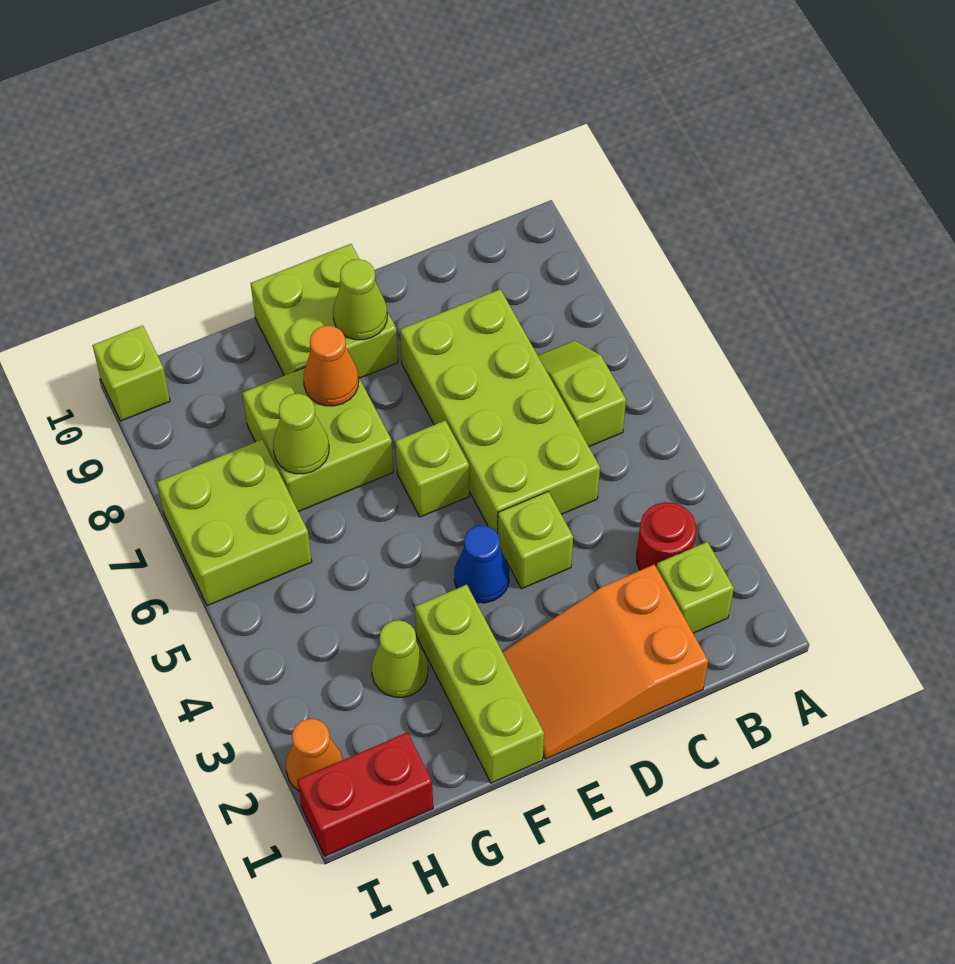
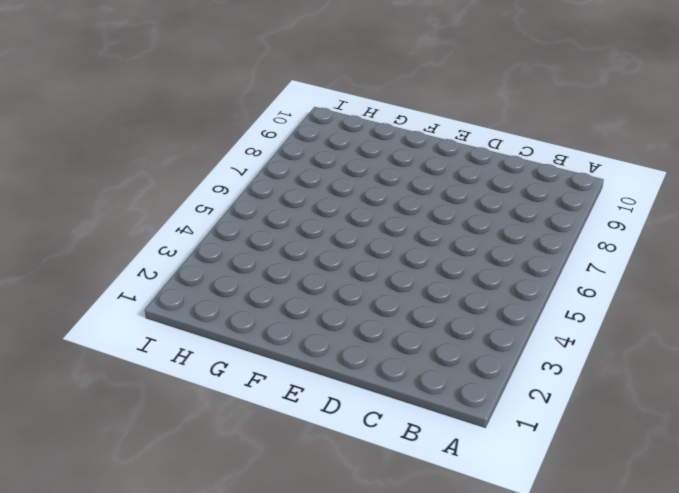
none -> lime 1x1 brick [656,542,734,633]
none -> red 1x1 round brick [637,502,696,570]
none -> lime 1x2 slope [538,341,626,447]

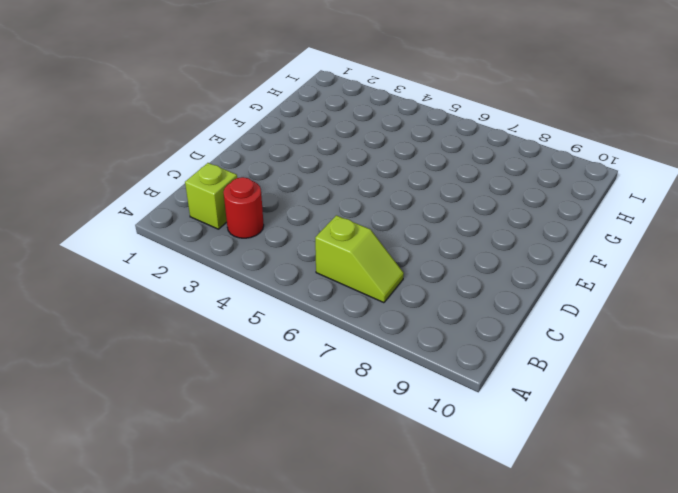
none -> orange 2x3 slope [502,565,708,759]
none -> lime 2x4 brick [400,289,600,534]
none -> lime 1x1 brick [498,491,573,589]

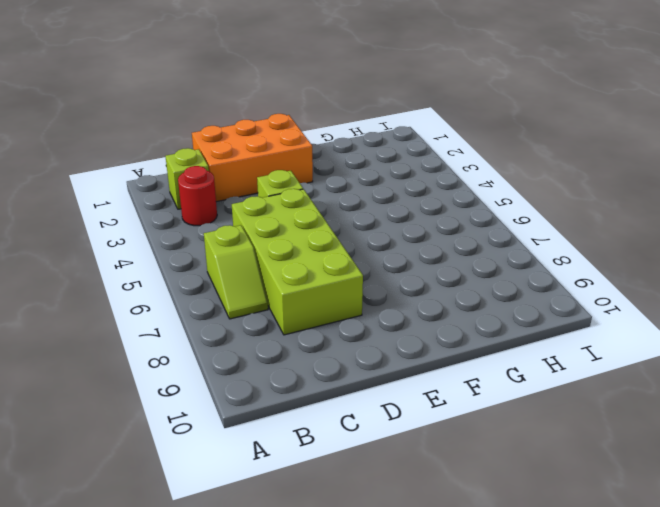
orange 2x3 brick [192,114,313,202] -> orange 2x3 slope [502,565,708,759]
none -> blue 1x1 cone [454,525,509,603]
none -> lime 1x1 brick [395,420,469,517]
none -> lime 2x2 brick [250,244,398,378]

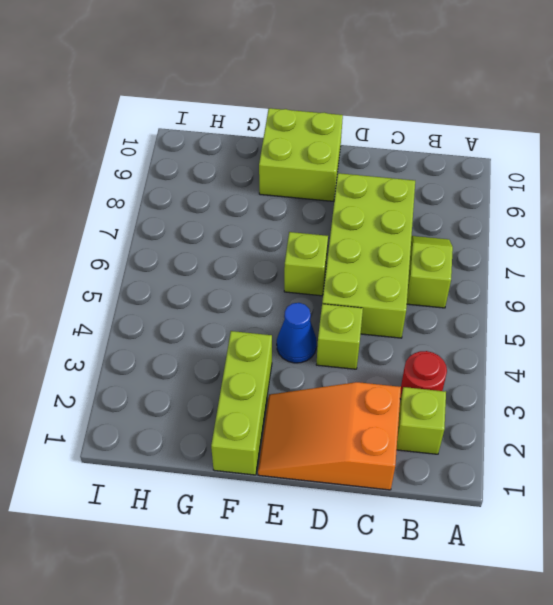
none -> lime 2x2 brick [243,368,393,512]
none -> lime 1x1 cone [372,620,428,697]
none -> red 1x2 brick [297,732,433,856]

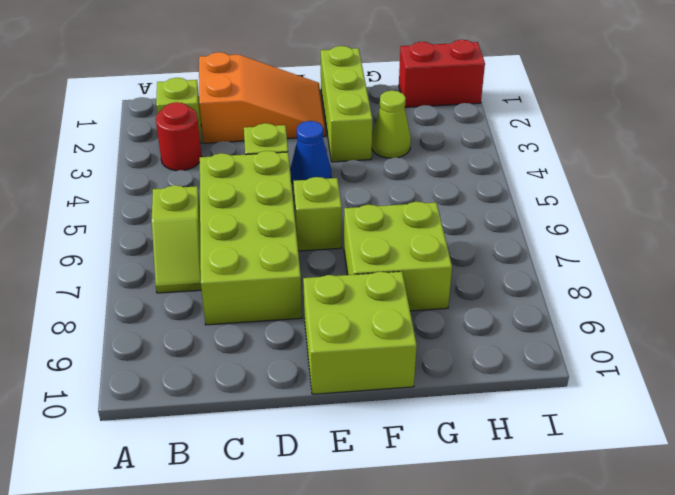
none -> lime 2x2 brick [157,440,312,606]
none -> orange 1x1 cone [286,719,343,791]
none -> lime 1x1 brick [92,325,170,421]

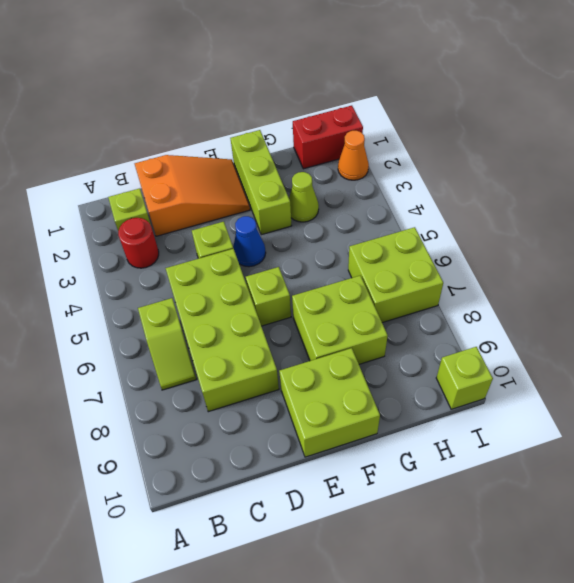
none -> lime 1x1 cone [333,259,387,340]
none -> orange 1x1 cone [303,326,359,406]
none -> lime 1x1 cone [273,394,329,474]

